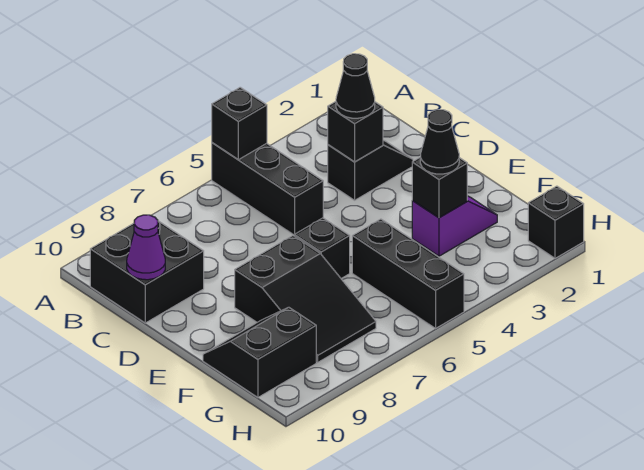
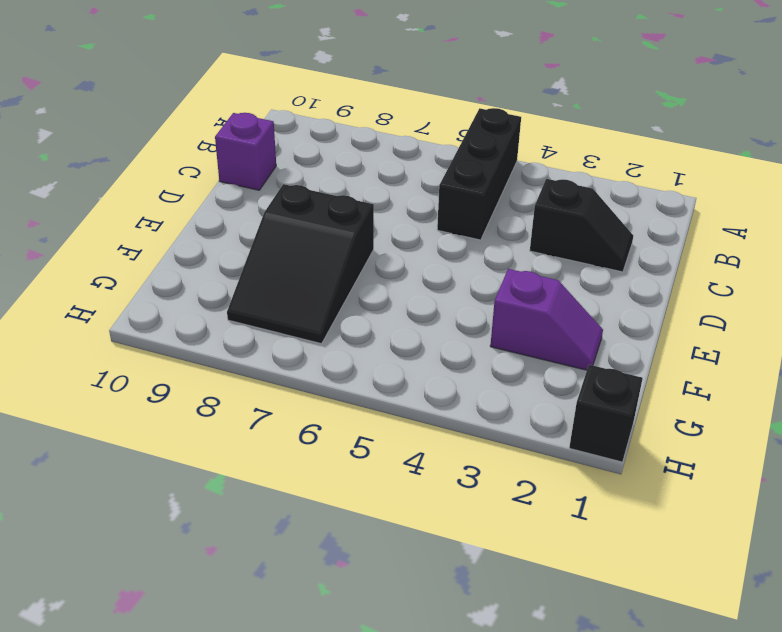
purple 1x1 brick [215,113,276,190] -> black 2x2 brick [90,221,204,323]
none -> black 1x1 brick [294,218,350,278]
none -> black 1x3 brick [352,219,464,328]
none -> black 2x2 slope [203,307,316,397]

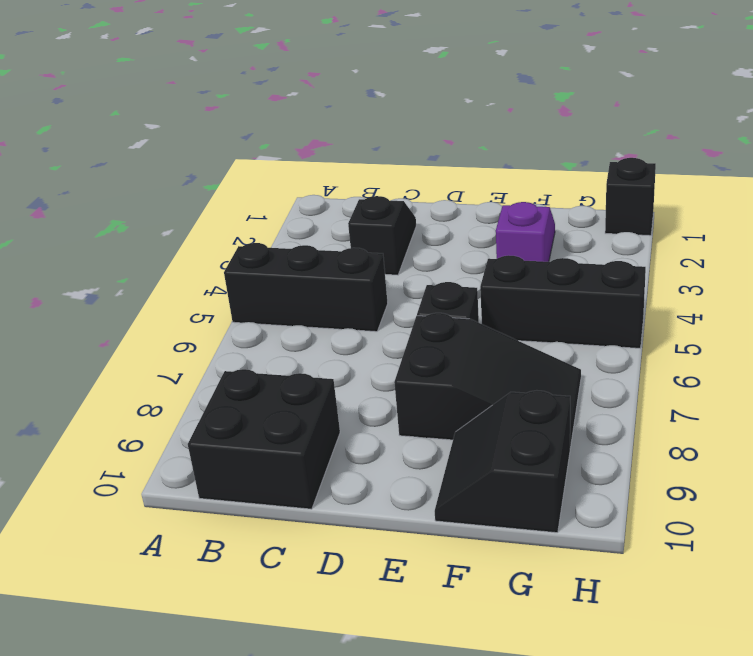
none -> black 1x1 brick [212,87,267,160]
none -> black 1x1 brick [328,102,383,162]
none -> purple 1x1 cone [127,215,165,280]

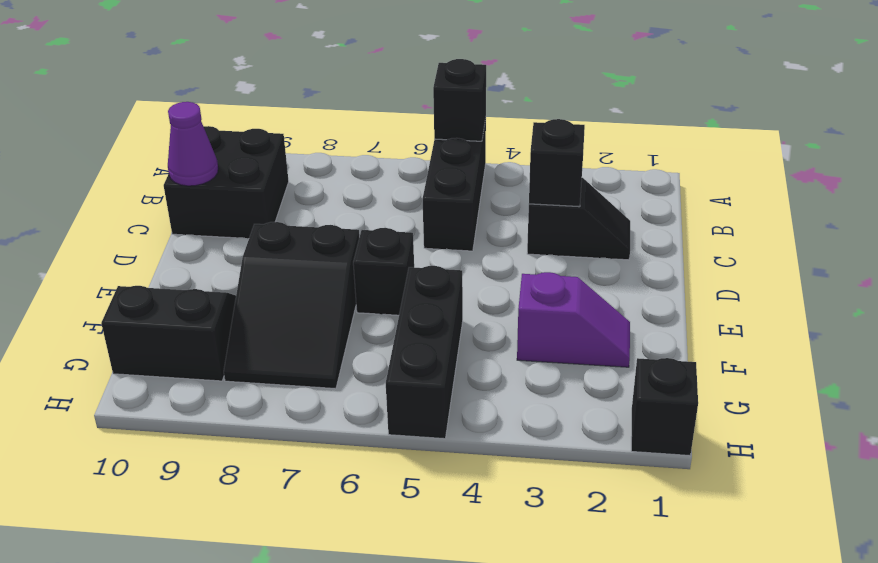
none -> black 1x1 brick [412,158,467,218]
none -> black 1x1 cone [336,54,375,118]
none -> black 1x1 cone [420,110,459,174]

